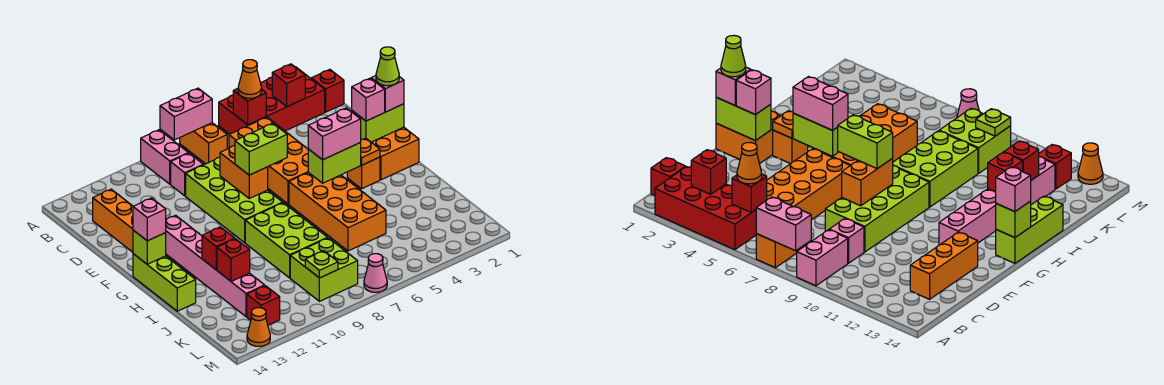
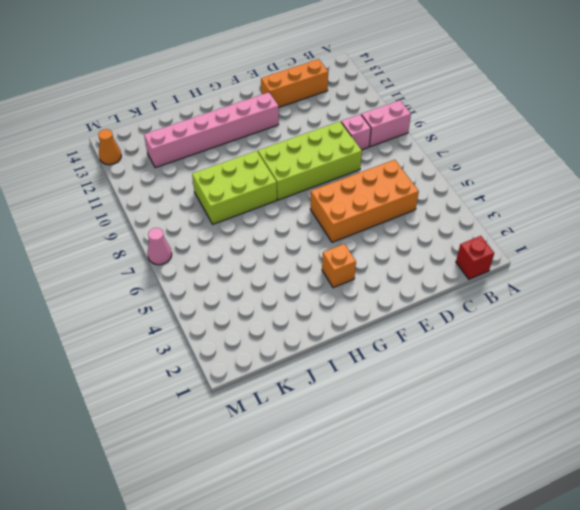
none -> red 2x4 brick [219,67,325,134]
none -> orange 1x2 brick [180,123,227,164]
none -> orange 2x2 brick [371,127,419,180]
none -> orange 2x4 brick [289,172,386,251]

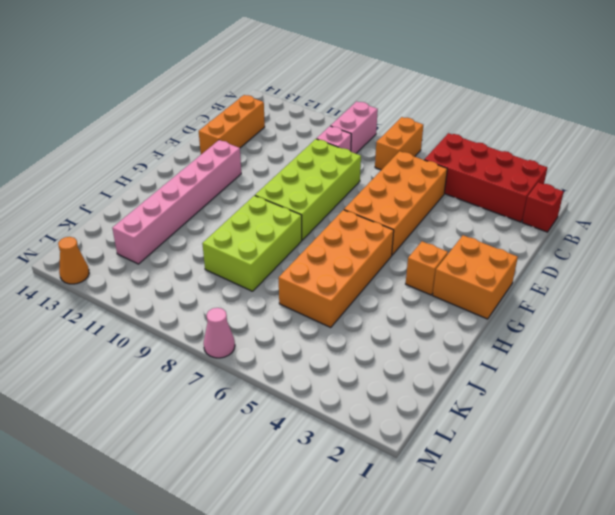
none -> lime 1x3 brick [133,254,196,311]
none -> lime 2x2 brick [290,238,358,301]
none -> red 1x1 brick [247,286,280,325]
none -> pink 1x2 brick [160,88,212,140]

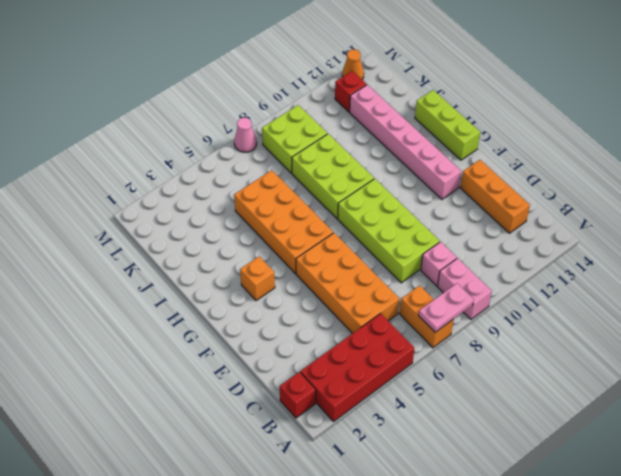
pink 1x2 plate [419,283,474,332] -> pink 1x2 brick [160,88,212,140]
none -> orange 2x2 brick [371,127,419,180]
none -> red 1x1 brick [272,64,305,107]
none -> red 1x1 brick [233,89,266,125]
none -> orange 1x2 brick [220,145,268,198]

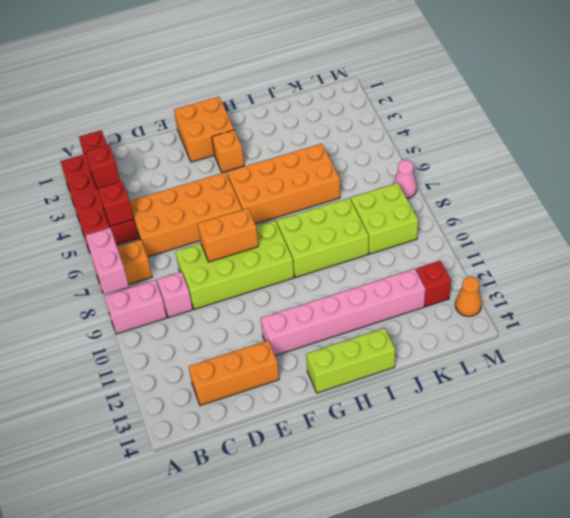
none -> lime 1x2 brick [352,104,404,142]
none -> orange 1x1 plate [360,138,380,165]
none -> lime 1x2 brick [308,143,361,183]
none -> lime 1x1 brick [133,230,166,264]

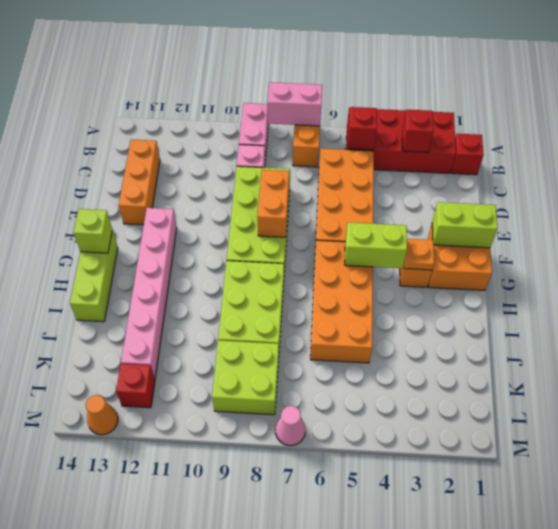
none -> red 1x1 brick [202,227,235,270]
none -> red 1x1 brick [217,239,250,281]
none -> lime 1x1 plate [305,251,338,278]
none -> orange 1x1 cone [238,60,262,98]

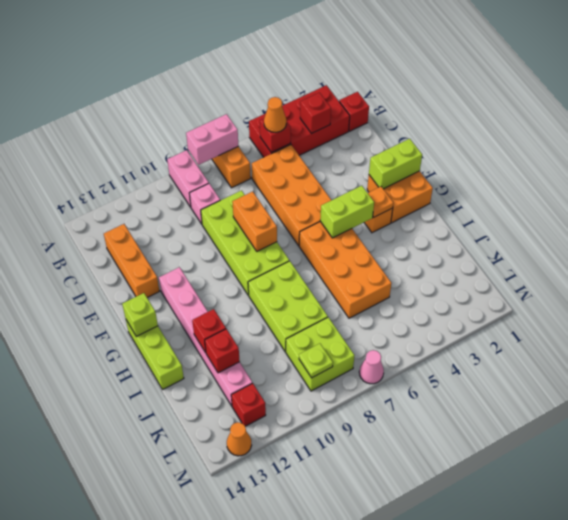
none -> pink 1x1 brick [371,76,404,112]
none -> pink 1x1 brick [352,78,385,121]
none -> lime 1x2 brick [235,123,287,175]
none -> pink 1x2 brick [308,108,361,160]

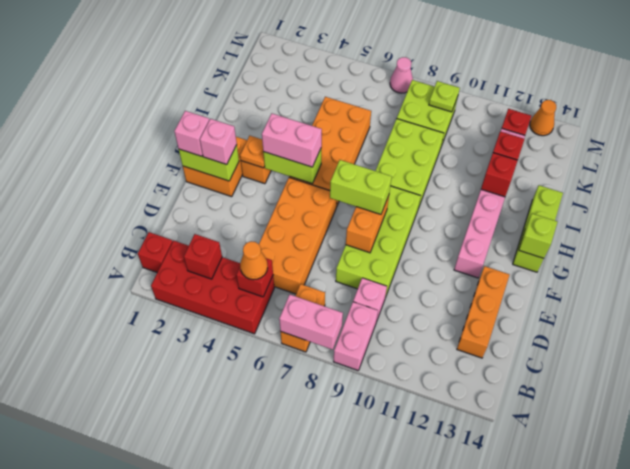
none -> pink 1x1 brick [133,198,166,241]
none -> lime 1x1 cone [376,47,399,86]

